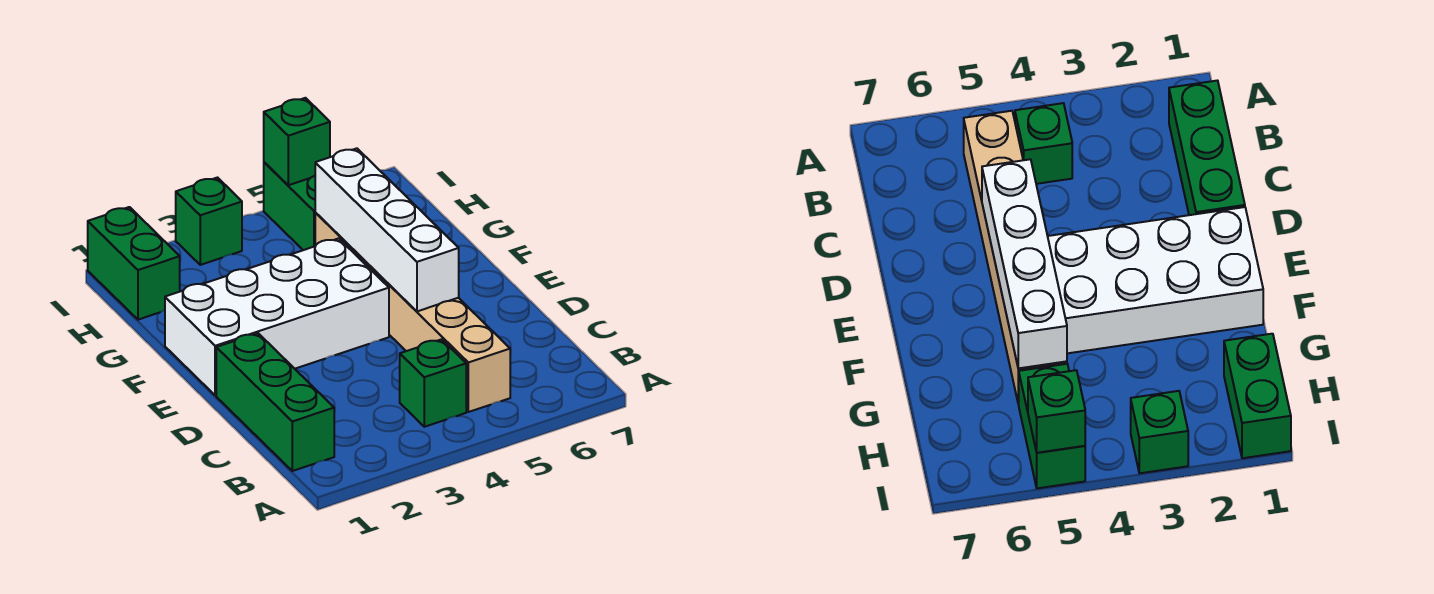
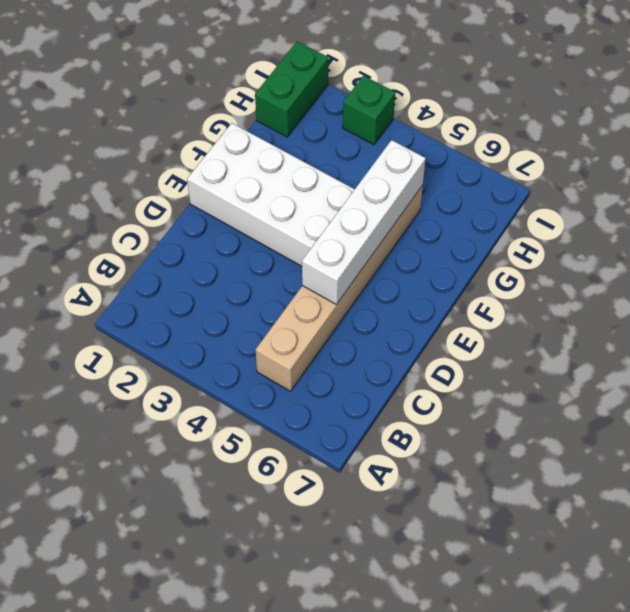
none -> green 1x3 brick [216,333,334,471]
none -> green 1x1 brick [400,339,466,427]

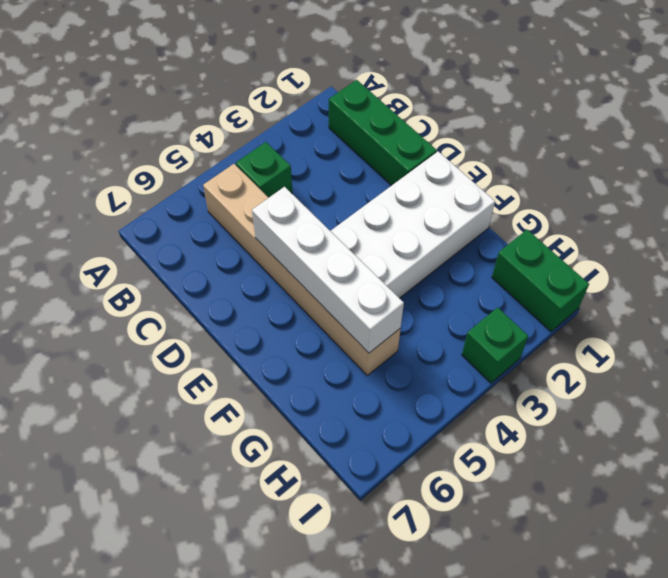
none -> green 1x2 brick [264,162,315,250]
none -> green 1x1 brick [264,98,330,185]

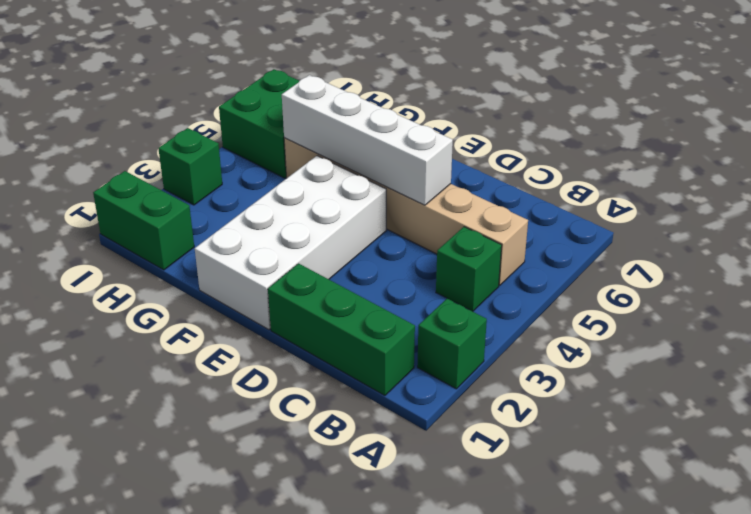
green 1x1 brick [417,299,487,389] -> green 1x1 brick moved to [264,98,330,185]
green 2x2 brick [219,69,299,178] -> green 1x2 brick [264,162,315,250]

